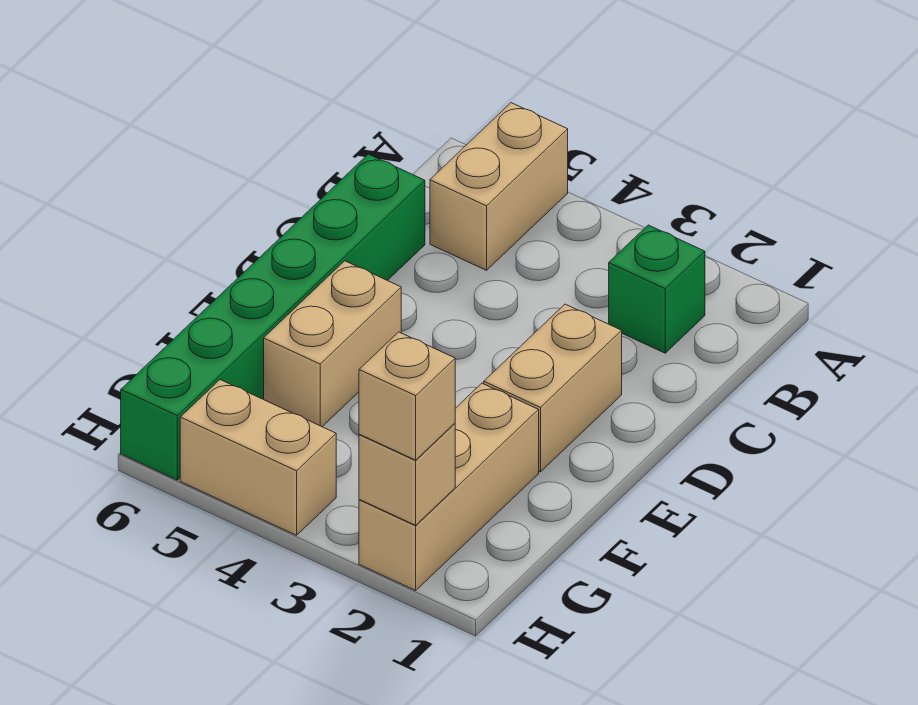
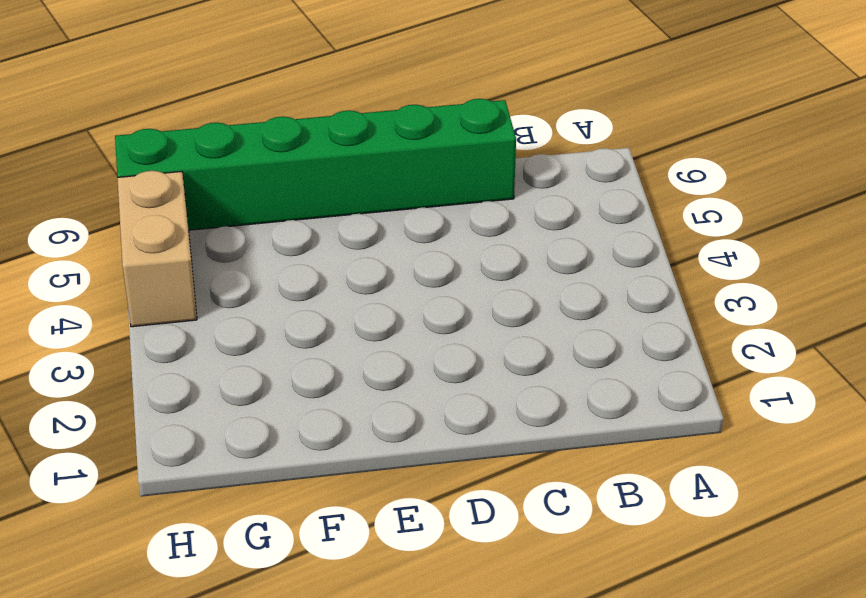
none -> tan 1x2 brick [430,103,568,270]
none -> green 1x1 brick [609,225,705,353]

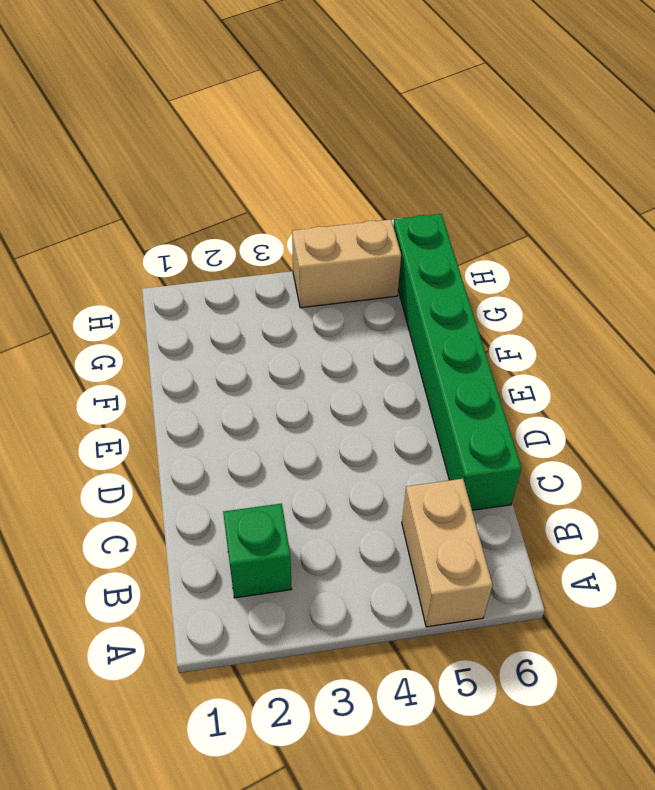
none -> tan 1x2 brick [484,304,622,472]
none -> tan 1x2 brick [264,261,401,427]

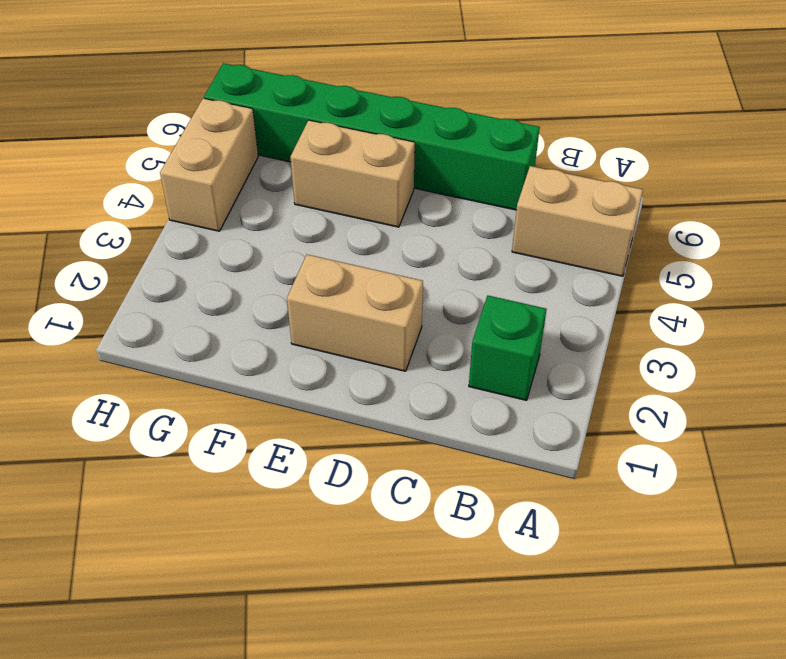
none -> tan 1x3 brick [359,383,539,590]
none -> tan 1x1 brick [359,424,455,525]

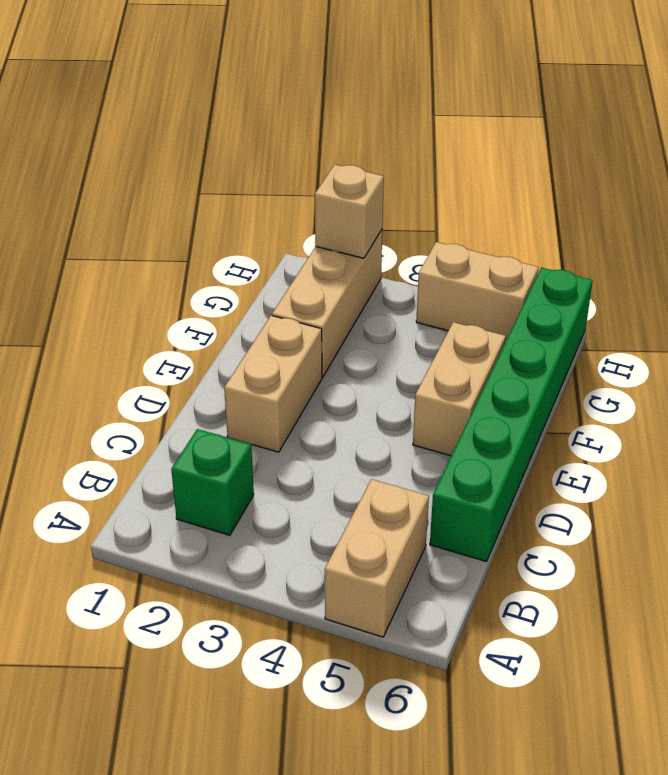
none -> tan 1x1 brick [359,332,455,460]

